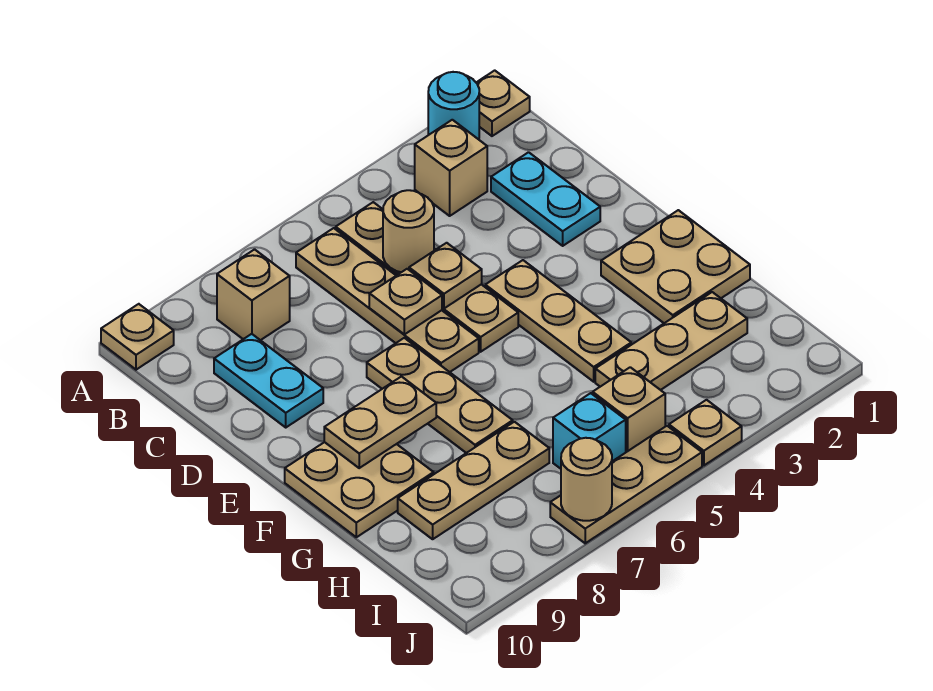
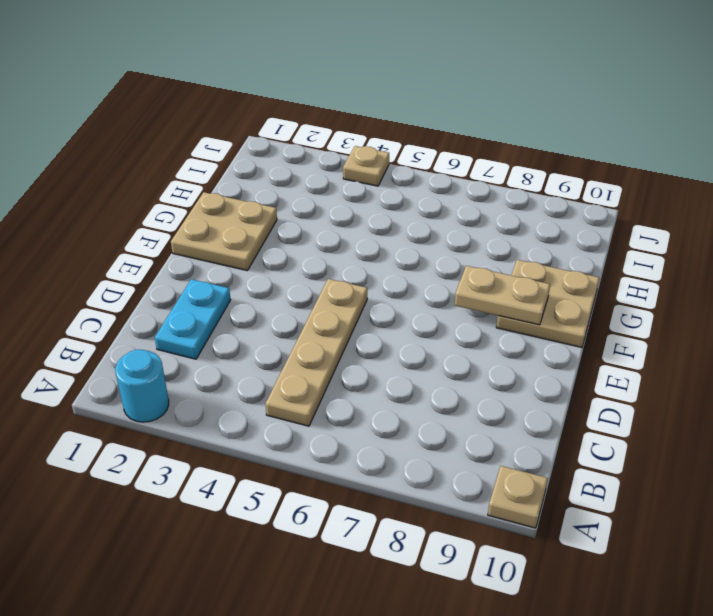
none -> tan 1x1 plate [476,70,530,136]
none -> tan 1x1 brick [415,120,487,216]
none -> tan 1x4 plate [296,228,479,372]

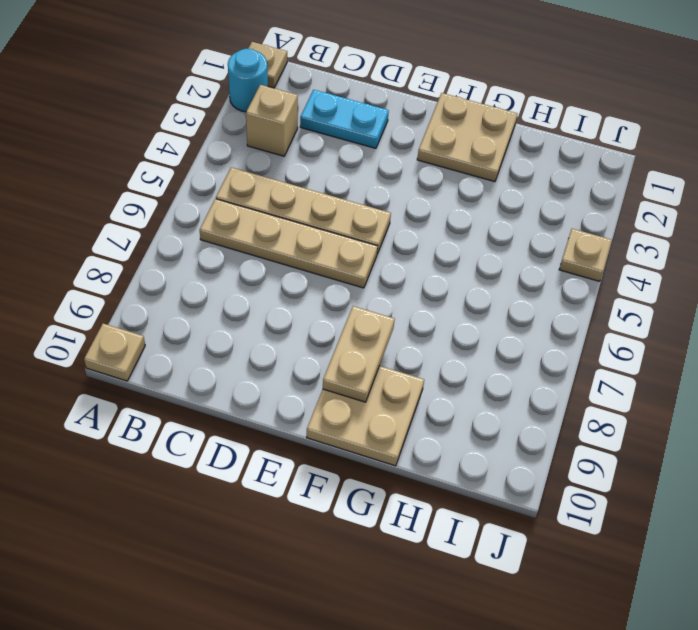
none -> tan 1x1 brick [217,249,290,340]
none -> cyan 1x2 plate [214,334,323,427]
none -> tan 1x3 plate [485,260,631,382]

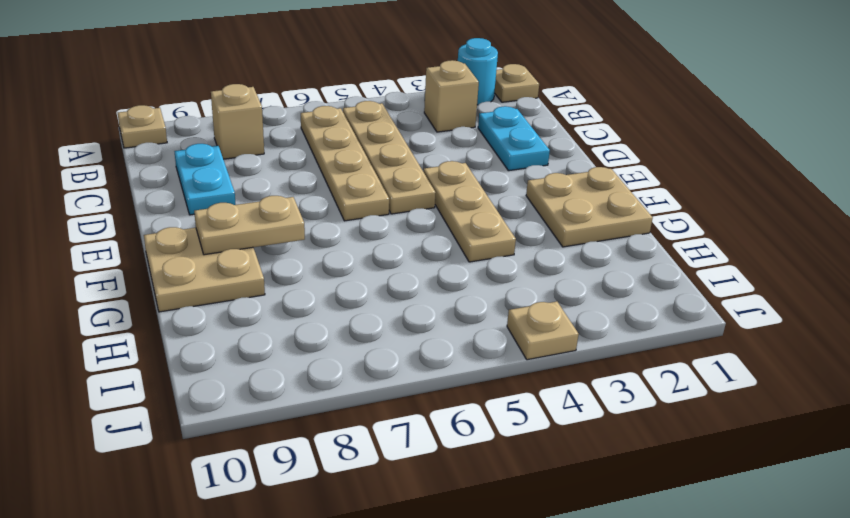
none -> tan 1x3 plate [367,338,513,453]
none -> tan 1x3 plate [595,292,747,390]
none -> tan 1x3 plate [398,422,549,539]

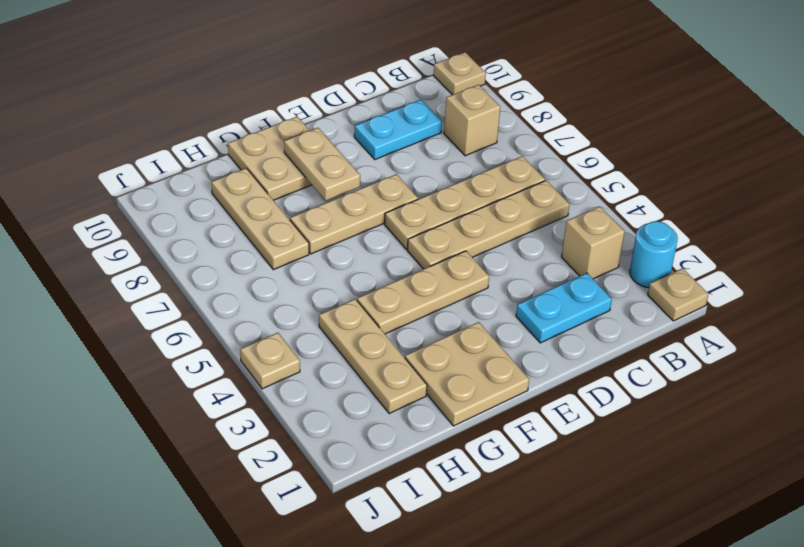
none -> tan 1x1 brick [593,367,665,452]
none -> cyan 1x1 brick [553,393,626,469]
none -> tan 1x3 plate [550,426,702,543]

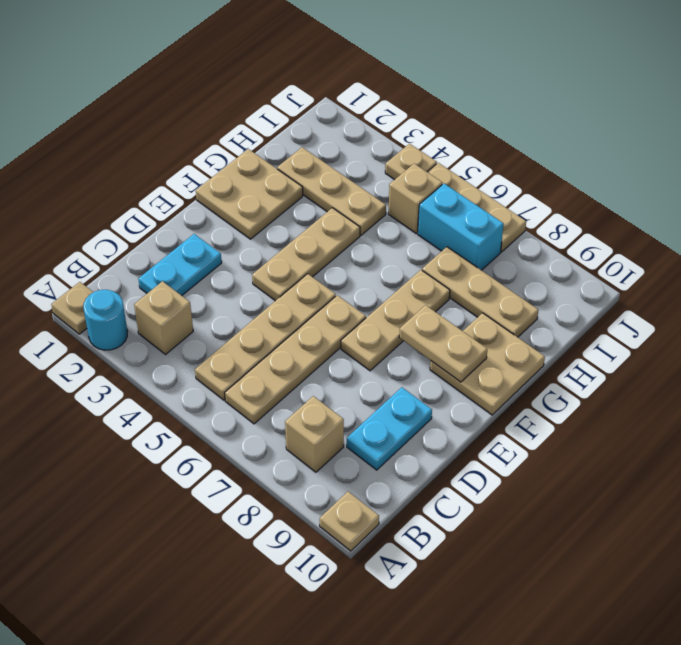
cyan 1x2 brick [418,184,504,270] -> cyan 1x1 brick [553,393,626,469]
none -> tan 1x1 round brick [383,190,434,272]
none -> tan 1x1 plate [409,243,482,308]
none -> tan 1x1 plate [369,269,442,334]

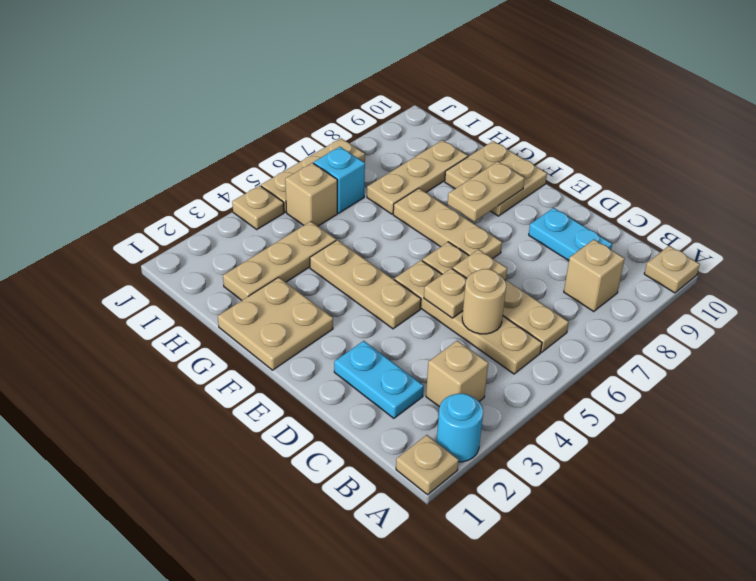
none -> tan 1x1 round brick [561,438,612,521]

